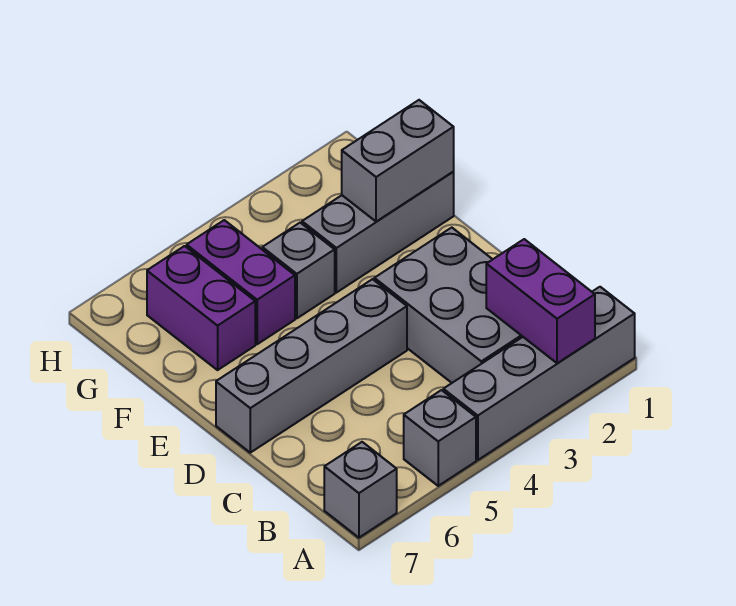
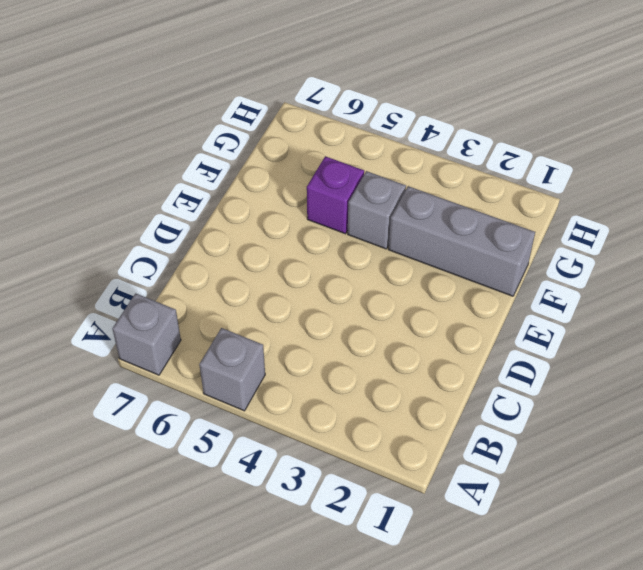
purple 1x1 brick [307,156,364,234] -> purple 1x2 brick [187,220,295,344]
none -> grey 1x4 brick [443,287,635,460]
none -> grey 2x3 brick [374,228,523,383]

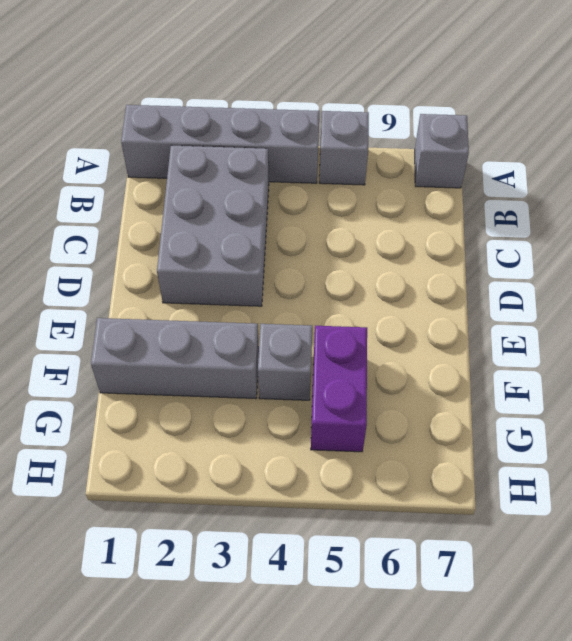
none -> grey 1x4 brick [216,279,407,453]
none -> purple 1x2 brick [147,246,255,370]

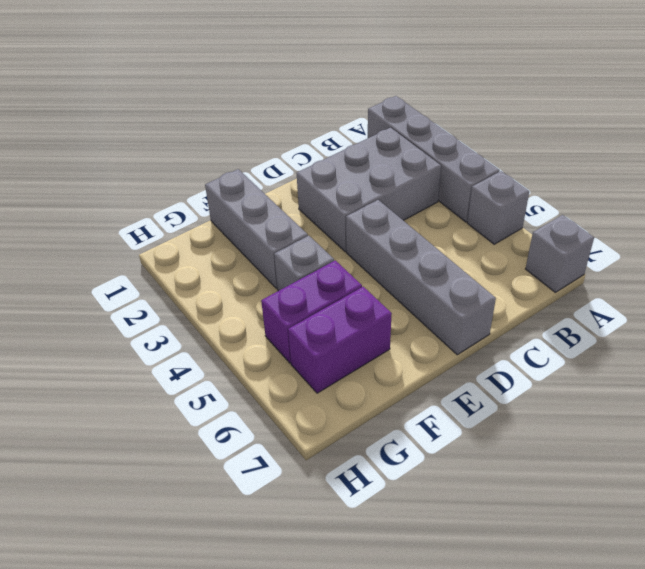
none -> purple 1x2 brick [486,239,595,363]
none -> grey 1x2 brick [342,100,454,222]

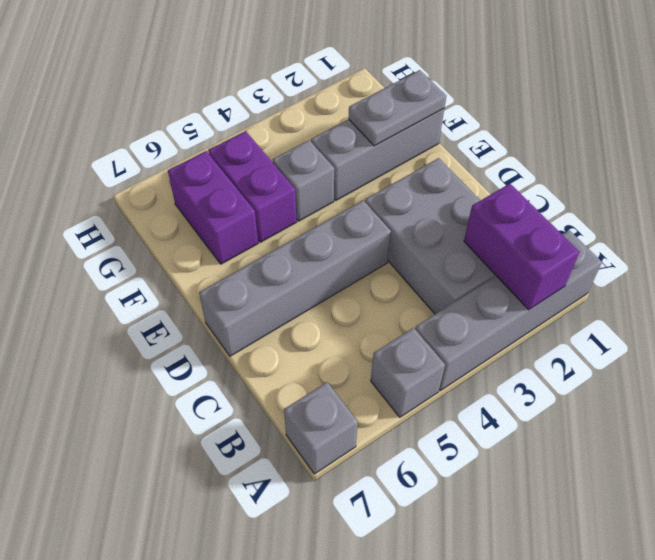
grey 1x2 plate [348,70,446,146] -> grey 1x2 brick [342,100,454,222]

